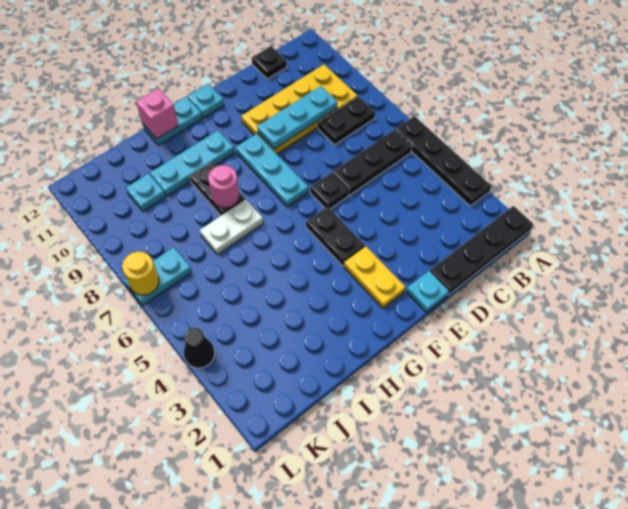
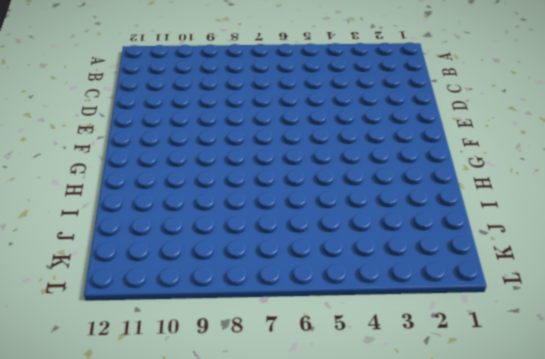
none -> black 1x4 plate [430,206,533,295]
none -> black 1x4 plate [395,116,491,206]
none -> black 1x3 plate [332,130,412,195]

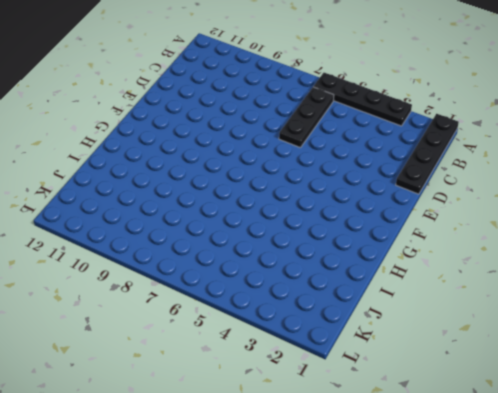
none -> black 1x2 plate [318,96,375,145]
none -> yellow 2x4 plate [241,65,357,154]
none -> black 1x1 plate [252,46,287,79]

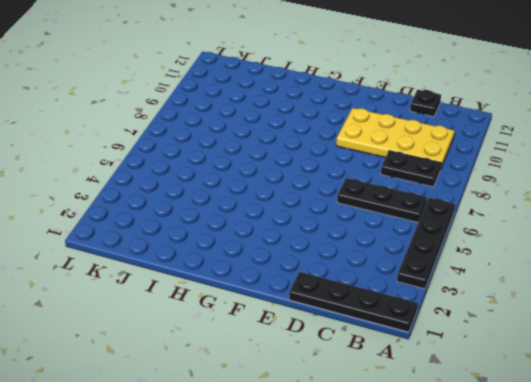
none -> cyan 1x1 plate [407,271,449,312]
none -> black 1x1 plate [310,173,349,209]
none -> yellow 1x2 plate [344,247,406,308]

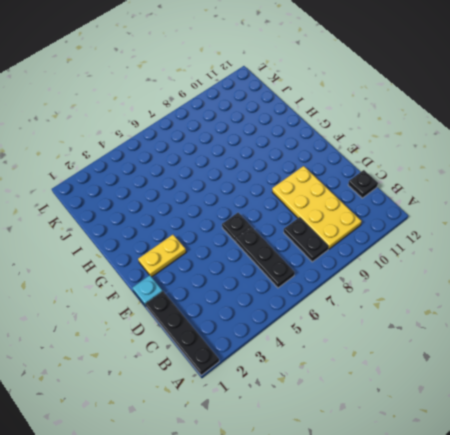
none -> black 1x4 plate [395,116,491,206]
none -> black 1x2 plate [306,207,365,266]
none -> cyan 1x3 plate [236,134,308,207]

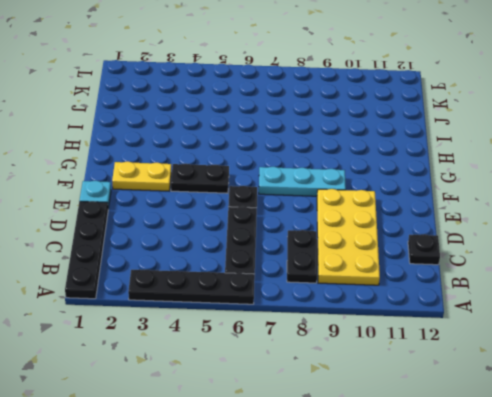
none -> cyan 1x1 plate [187,84,224,118]
none -> cyan 1x3 plate [150,130,234,196]
none -> cyan 1x2 plate [142,97,202,146]

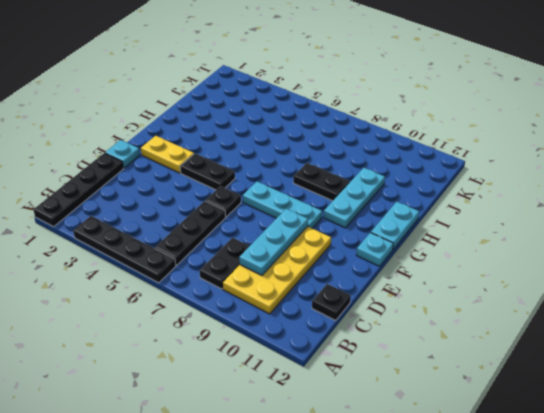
none -> white 1x2 plate [200,199,263,254]
none -> cyan 1x1 plate [126,174,166,211]
none -> cyan 1x2 plate [124,247,192,306]

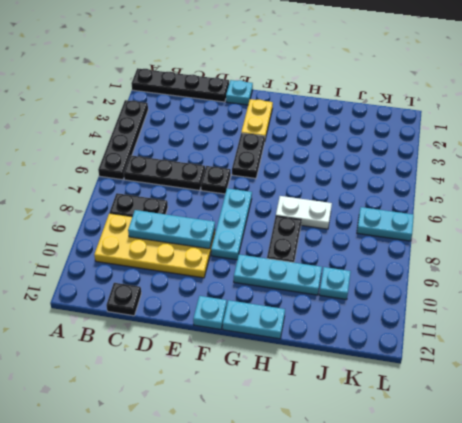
none -> black 1x1 cone [184,328,215,368]
none -> pink 1x1 round brick [208,165,239,208]
none -> pink 1x1 brick [136,88,179,139]

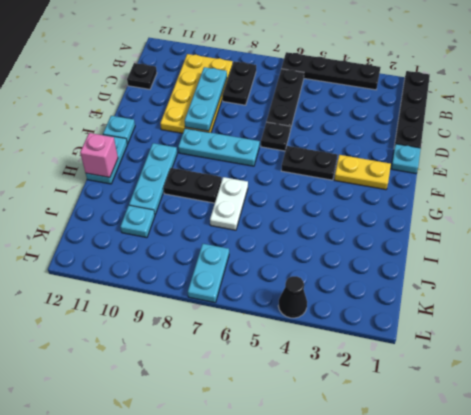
none -> pink 1x1 round brick [208,165,239,208]
none -> yellow 1x1 round brick [122,252,159,295]

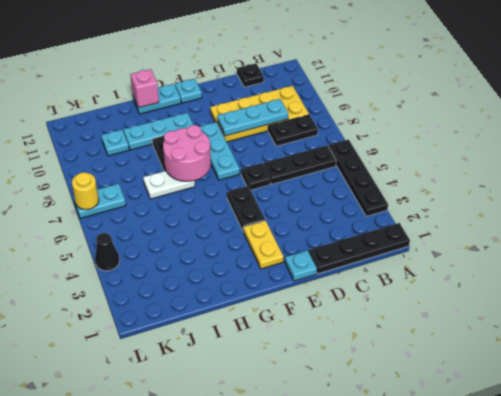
pink 2x2 round brick [163,125,211,181] -> pink 1x1 round brick [208,165,239,208]

